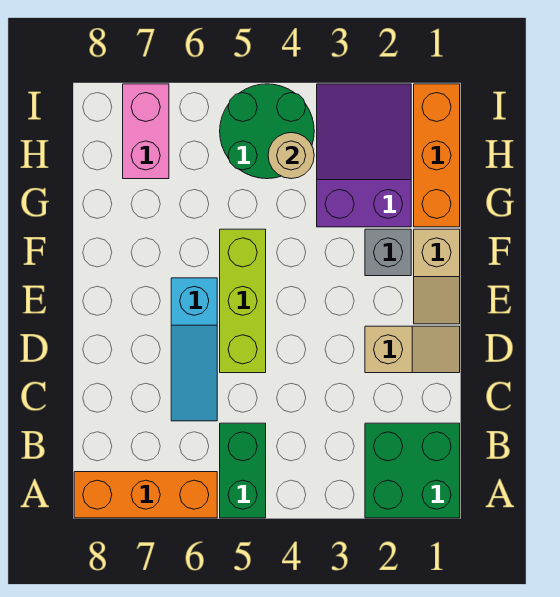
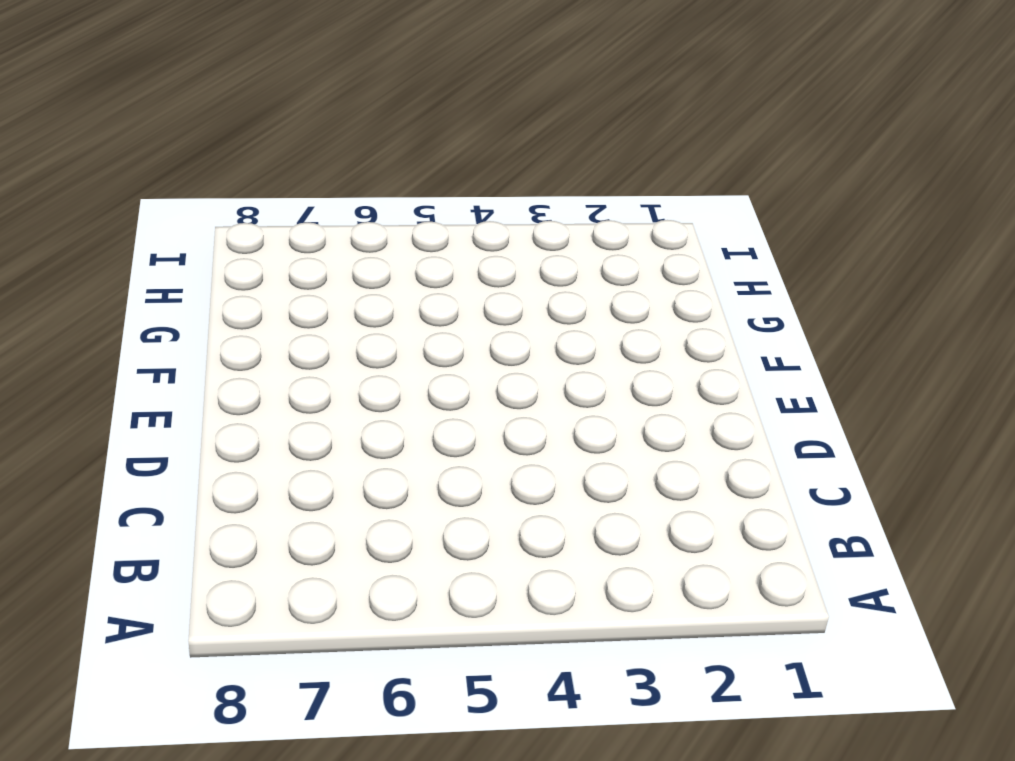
none -> green 2x2 brick [365,423,460,518]
none -> green 1x2 brick [220,423,266,518]
none -> orange 1x3 brick [74,472,217,518]

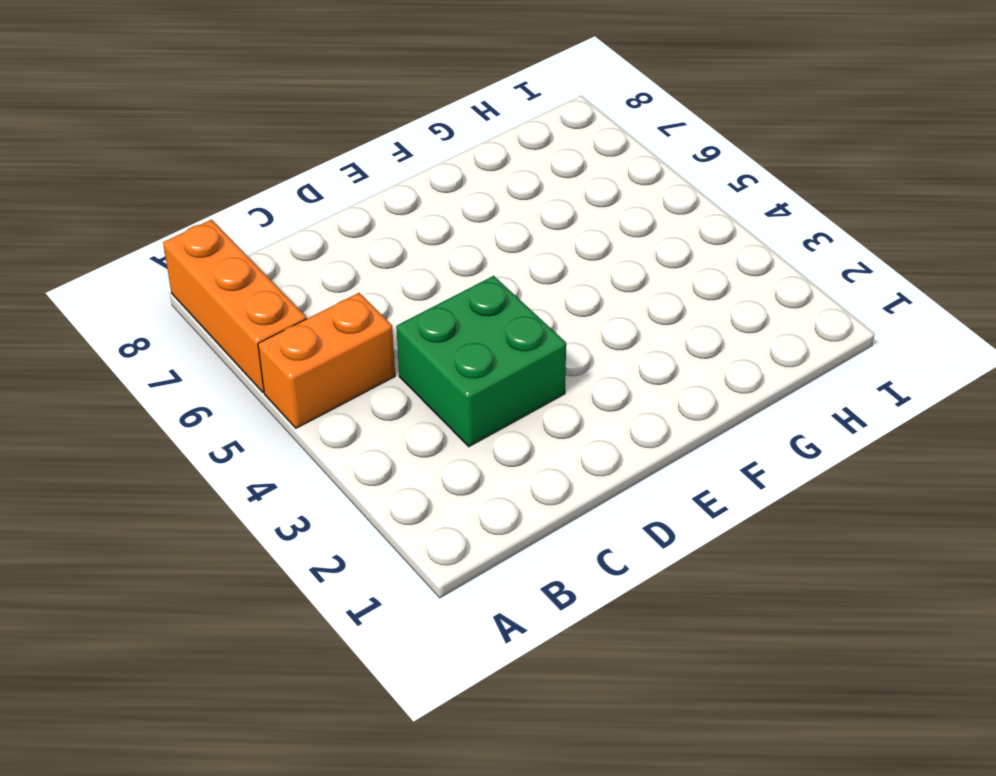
orange 1x2 brick [258,293,395,428] -> green 1x2 brick [220,423,266,518]
green 2x2 brick [396,276,566,447] -> green 2x2 brick moved to [365,423,460,518]
none -> cyan 1x3 slope [171,278,217,421]
none -> tan 1x2 slope [365,326,460,373]
none -> lime 1x3 brick [220,229,266,373]

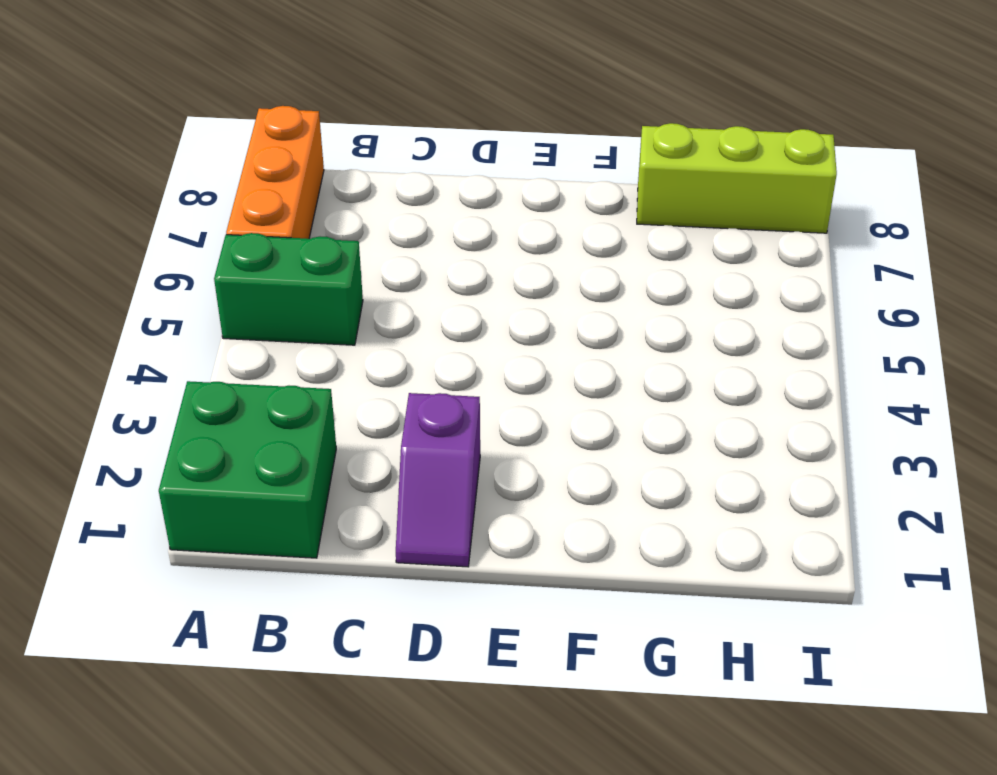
purple 1x2 slope [396,393,480,567] -> tan 1x2 slope [365,326,460,373]
lime 1x3 brick [637,123,837,233] -> lime 1x3 brick moved to [220,229,266,373]
none -> cyan 1x3 slope [171,278,217,421]
none -> tan 1x2 slope [414,229,460,324]
none -> grey 1x1 brick [365,229,411,276]

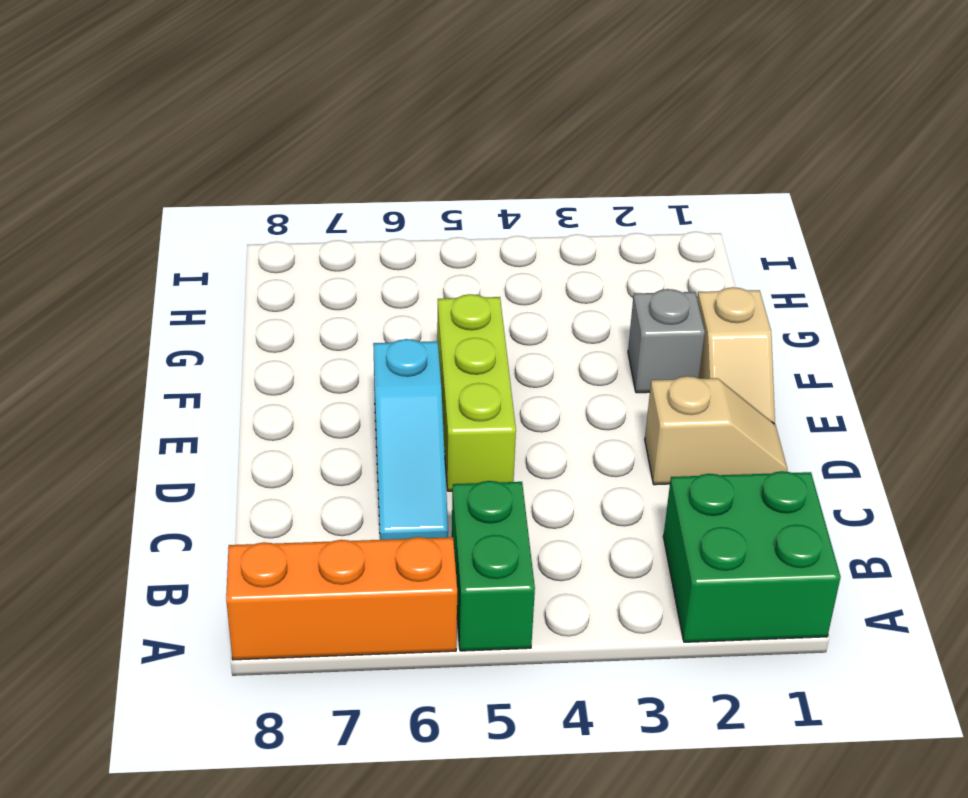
none -> orange 1x3 brick [414,84,460,227]
none -> purple 2x3 slope [317,84,411,227]
none -> green 2x2 round brick [220,84,314,179]

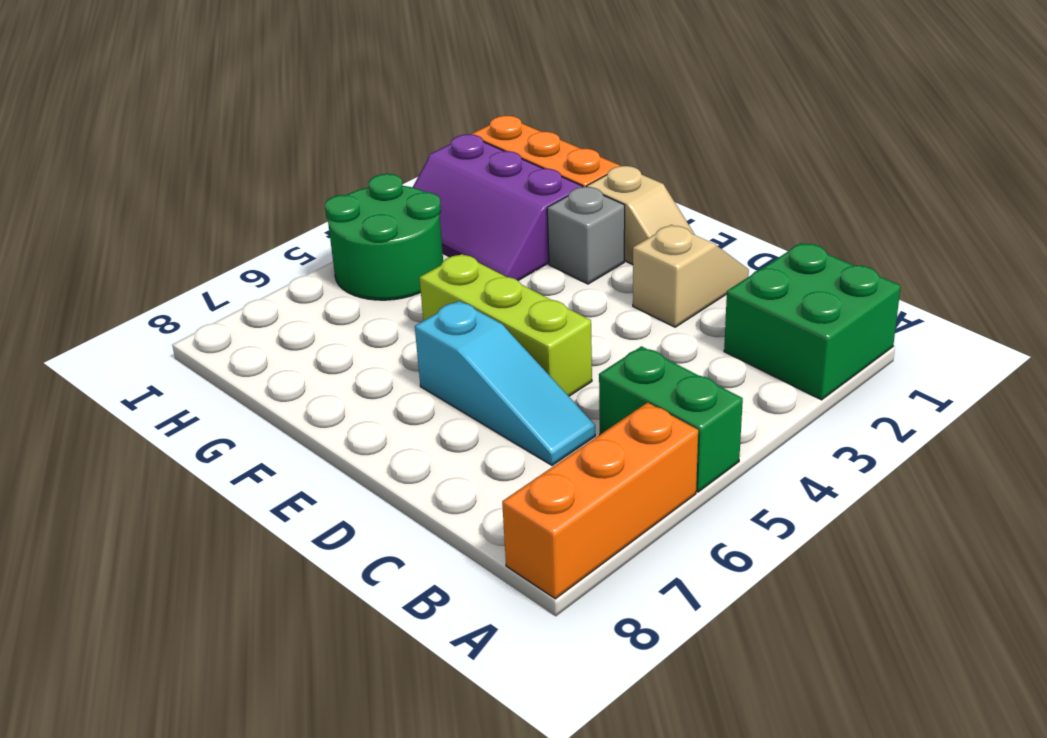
purple 2x3 slope [413,134,583,281] -> purple 2x3 slope turned to [317,84,411,227]
none -> pink 1x2 brick [123,84,169,179]
none -> tan 1x1 round brick [268,133,314,179]

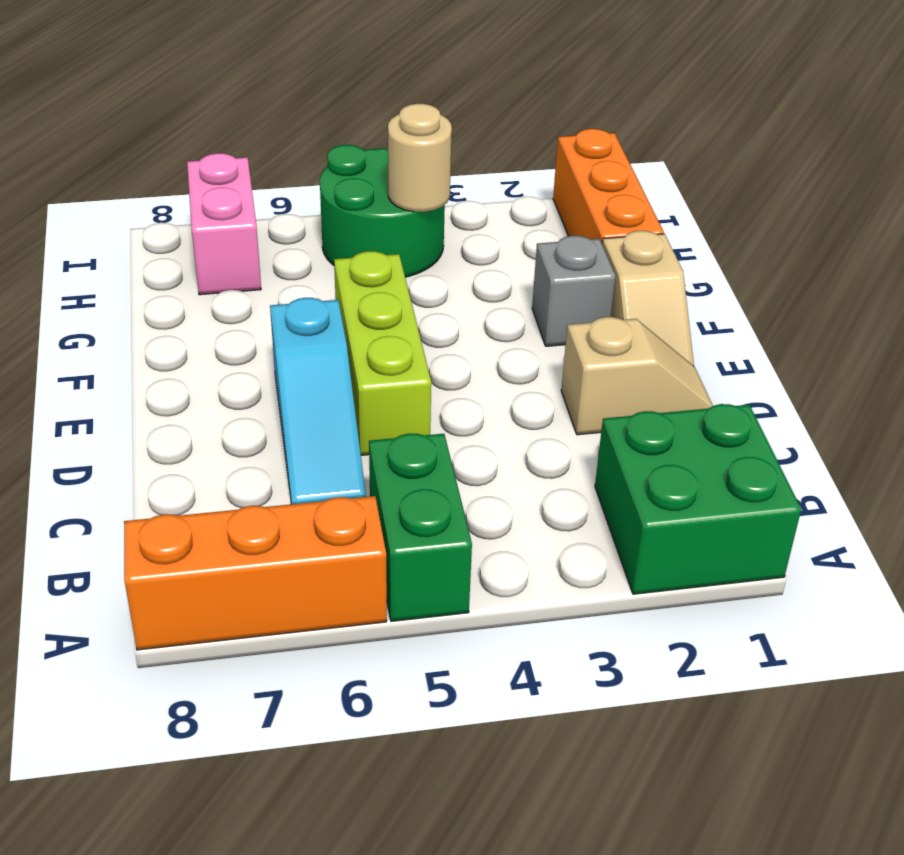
none -> purple 2x3 slope [317,84,411,227]

